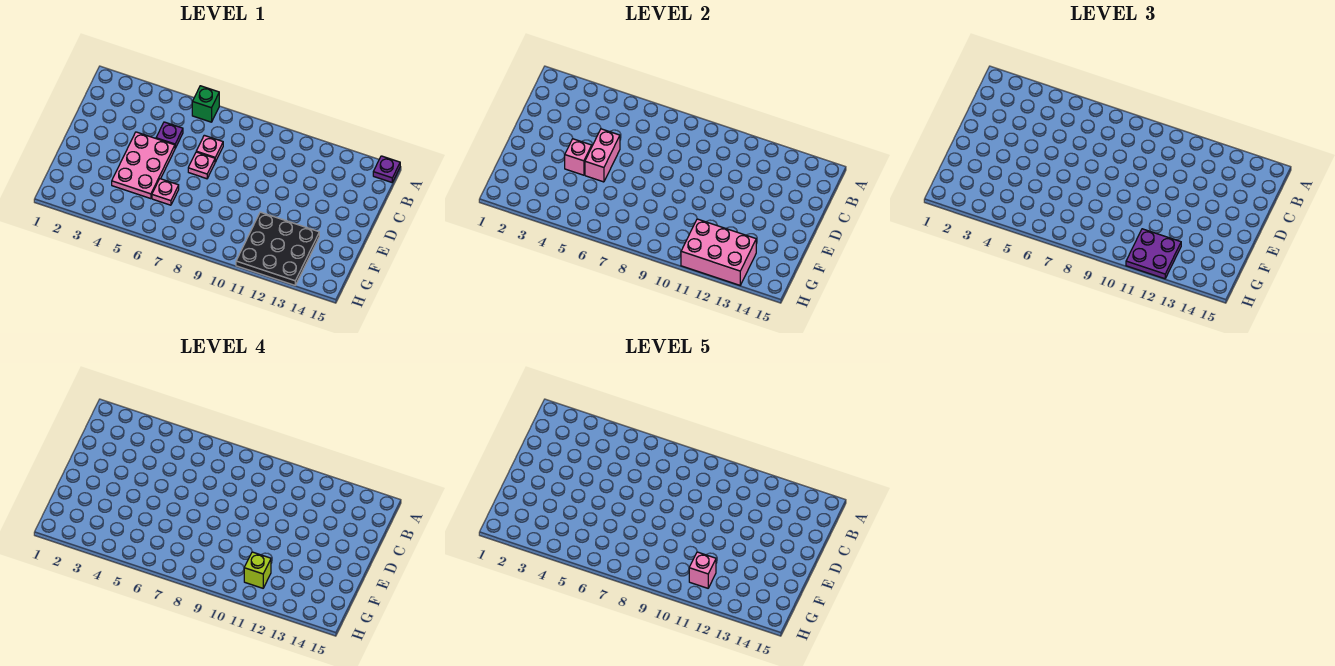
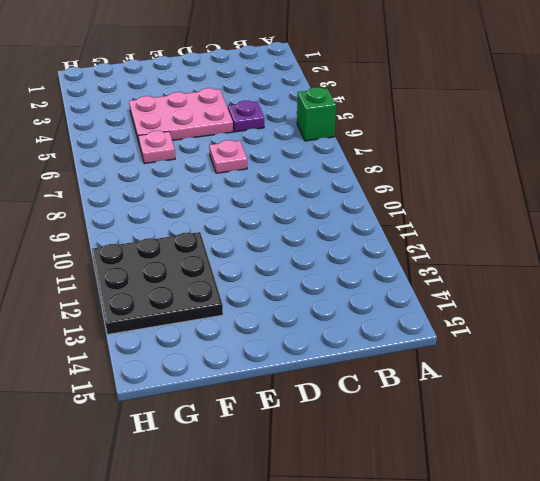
none -> purple 1x1 plate [373,156,400,182]
none -> pink 1x1 plate [196,135,223,162]
none -> pink 1x2 brick [585,129,620,182]

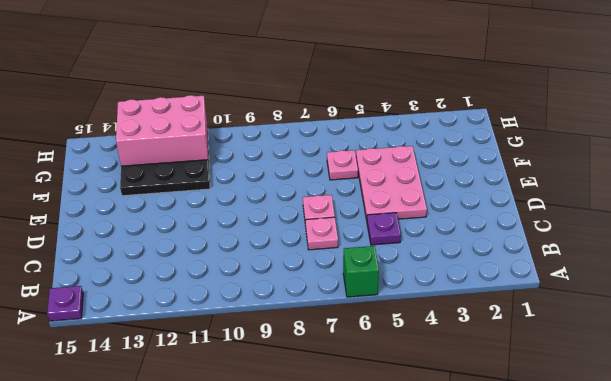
none -> pink 1x2 brick [585,129,620,182]
none -> pink 1x1 brick [565,139,592,175]
none -> purple 2x2 plate [1126,229,1181,279]

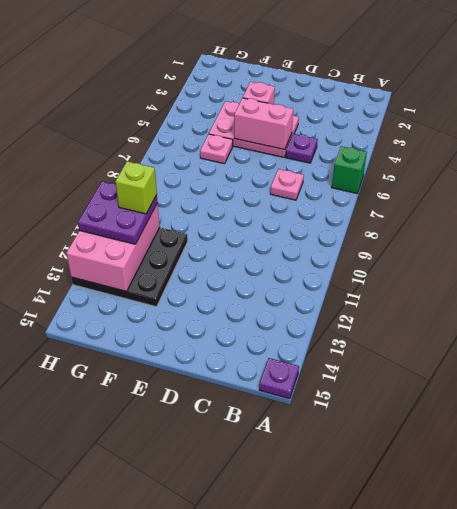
none -> pink 1x1 plate [188,152,215,179]
none -> pink 1x1 brick [689,552,716,588]

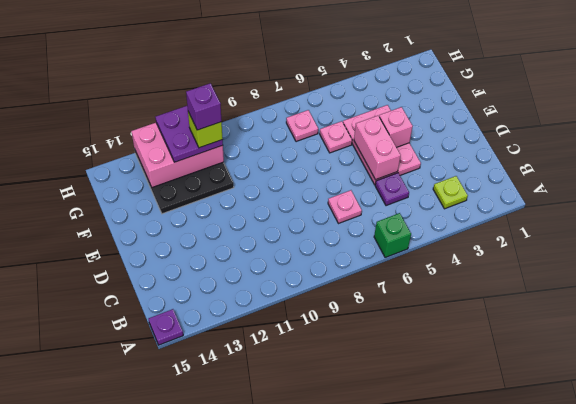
lime 1x1 plate [433,176,468,209] -> none
pink 1x1 plate [286,110,318,142] -> pink 1x1 plate moved to [188,152,215,179]
purple 1x1 brick [186,83,222,130] -> pink 1x1 brick [689,552,716,588]

